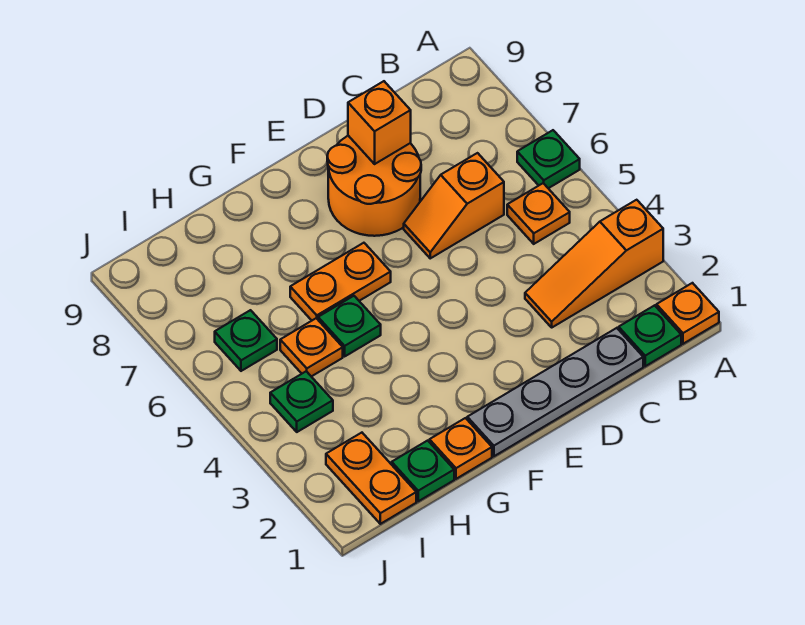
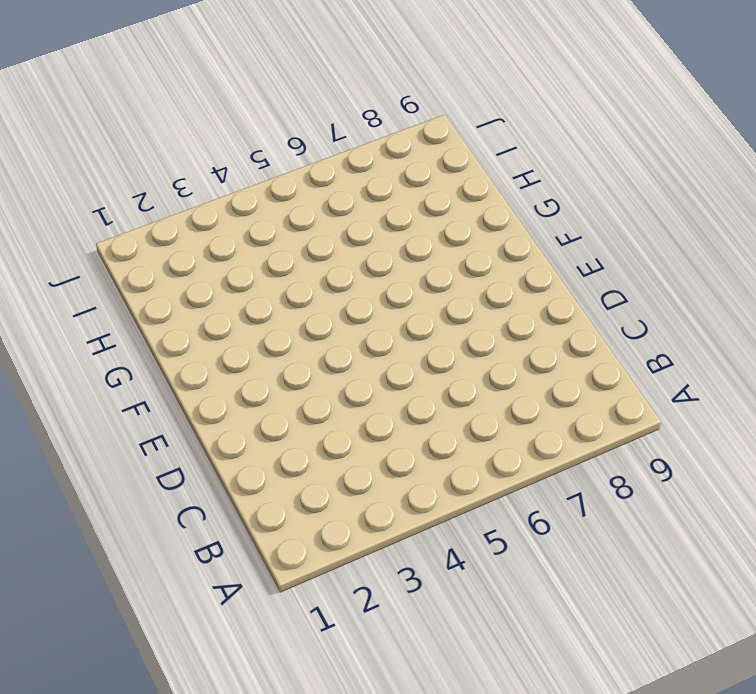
none -> orange 1x1 plate [656,283,719,344]
none -> orange 1x3 slope [525,200,663,327]
none -> green 1x1 plate [517,130,580,188]

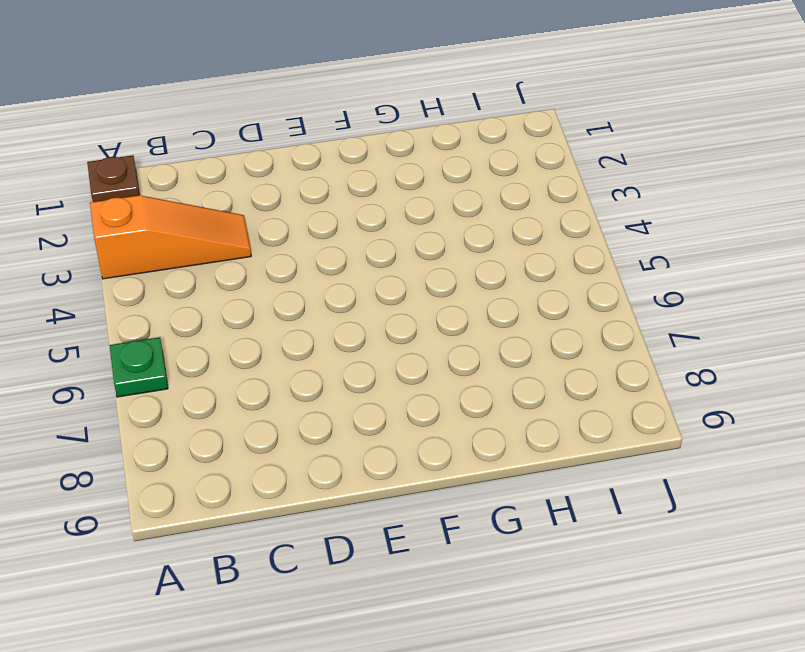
brown 1x1 plate [87,155,140,202] -> orange 1x1 plate [656,283,719,344]
none -> green 1x1 plate [619,305,681,366]
none -> orange 1x1 plate [507,183,570,244]
none -> grey 1x4 plate [467,328,643,456]

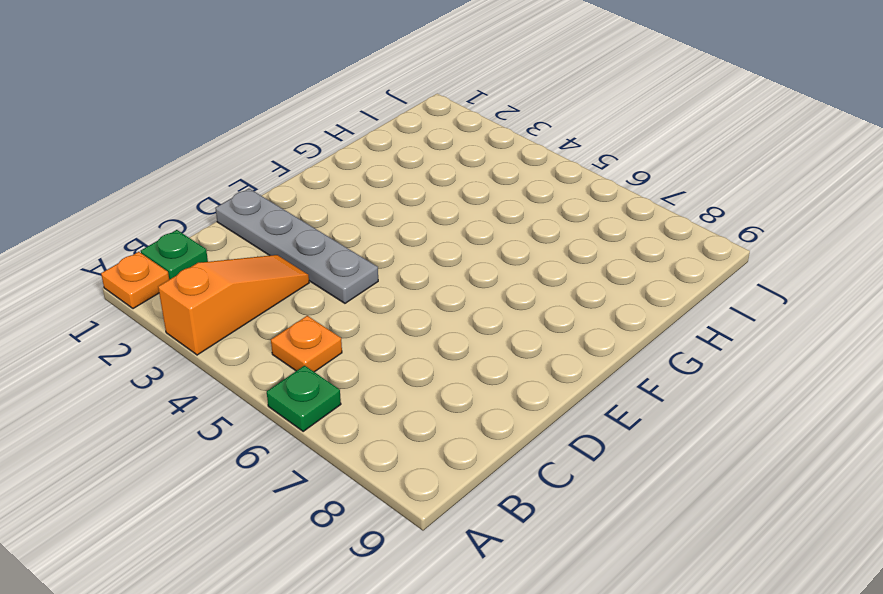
grey 1x4 plate [215,189,378,303] -> grey 1x4 plate turned to [467,328,643,456]
none -> orange 1x2 slope [404,153,504,258]
none -> orange 2x2 round brick [327,136,421,236]
none -> orange 1x2 plate [290,243,391,320]

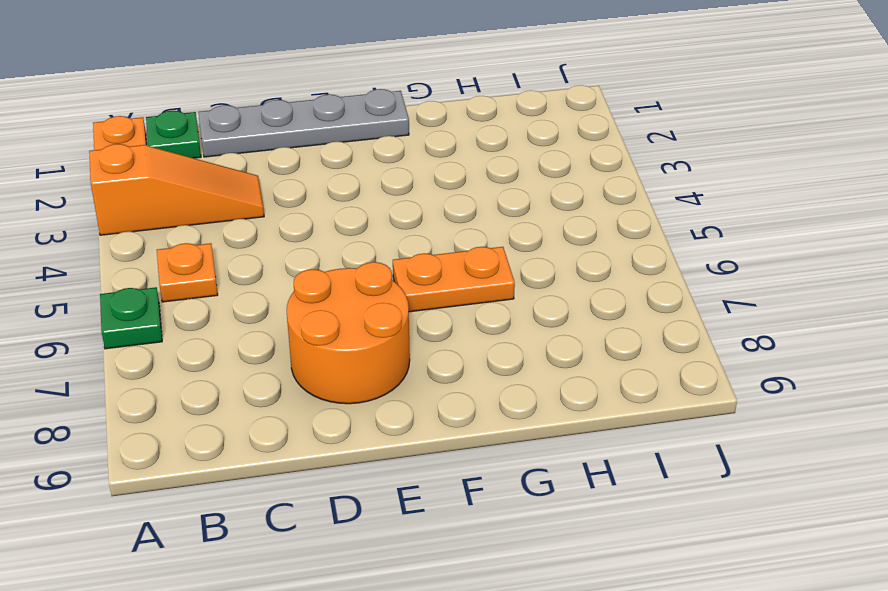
none -> orange 1x2 slope [404,153,504,258]
none -> orange 1x1 plate [430,418,492,479]
none -> green 1x1 plate [318,296,381,356]

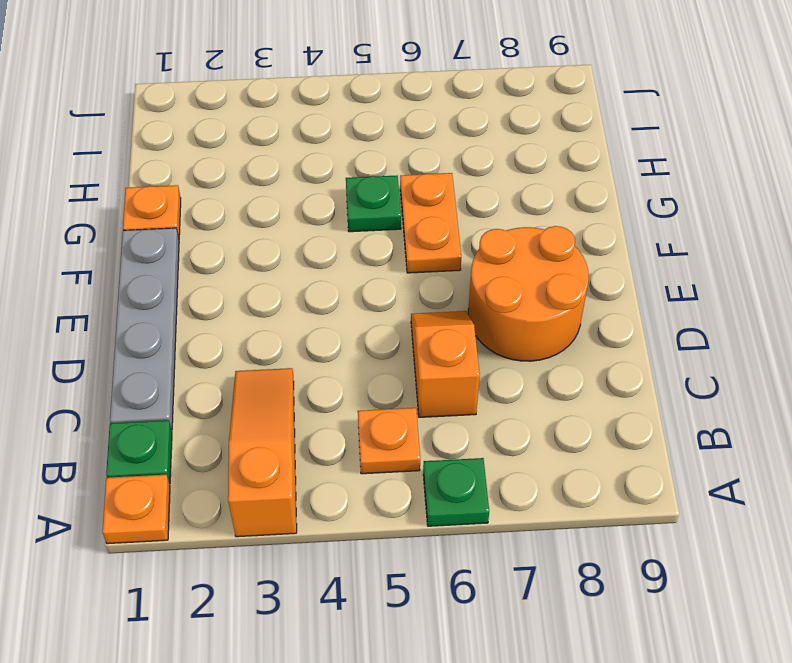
none -> green 1x1 plate [392,441,454,501]
none -> orange 1x1 plate [280,318,343,377]
none -> orange 1x2 plate [326,433,416,524]

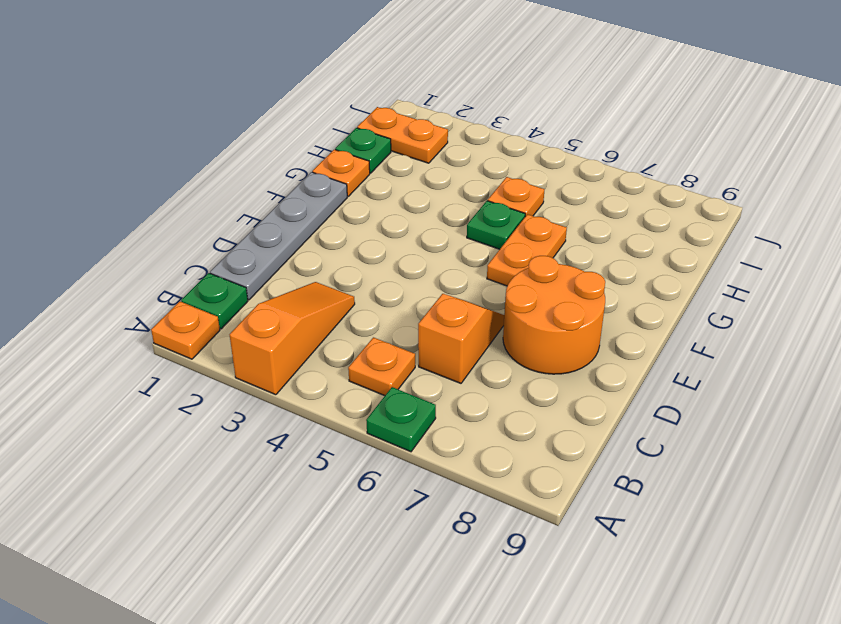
none -> green 1x1 plate [270,371,333,432]
none -> green 1x1 plate [215,310,277,371]
none -> orange 1x1 brick [348,81,411,164]

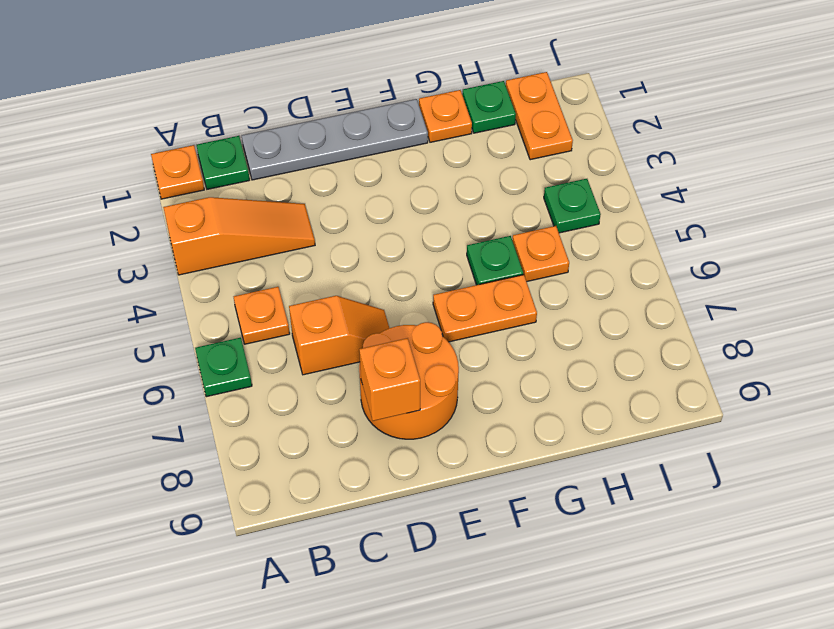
none -> green 1x1 plate [215,310,277,371]

